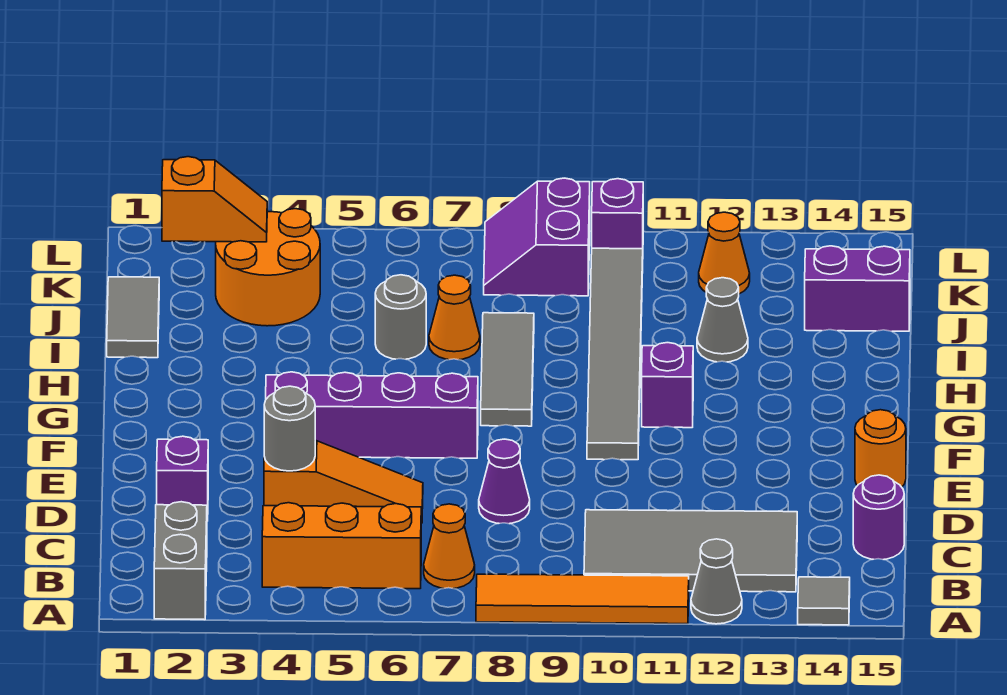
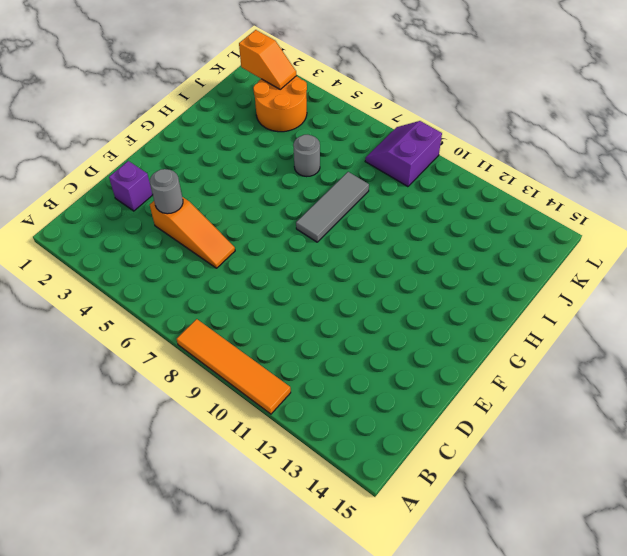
none -> grey 1x2 brick [154,502,207,620]
none -> grey 1x1 cone [691,539,742,624]
none -> grey 1x1 tile [798,577,850,625]

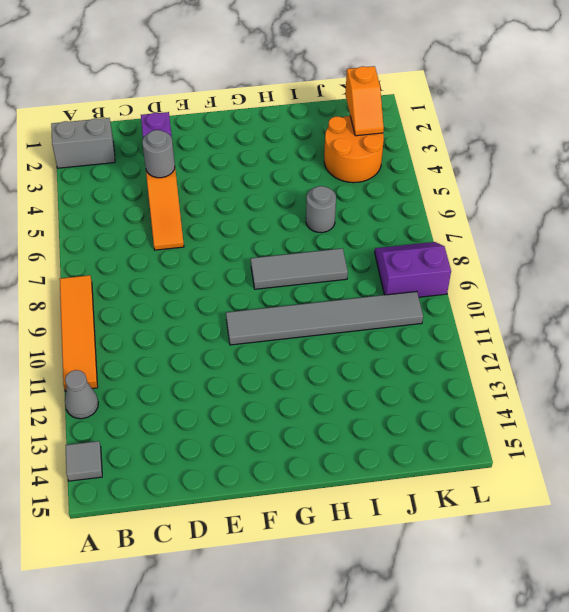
none -> orange 1x3 brick [262,503,421,589]
none -> orange 1x1 cone [424,504,475,589]
none -> grey 2x4 tile [584,510,797,592]

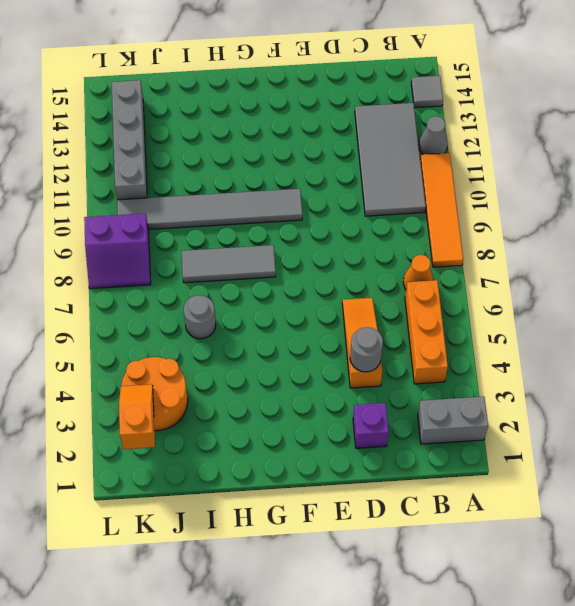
grey 1x4 brick [112,80,147,200] -> orange 1x1 cone [699,212,750,294]
none -> purple 1x1 round brick [853,475,904,560]
none -> purple 1x1 cone [479,439,530,524]
none -> orange 1x1 round brick [855,410,906,487]

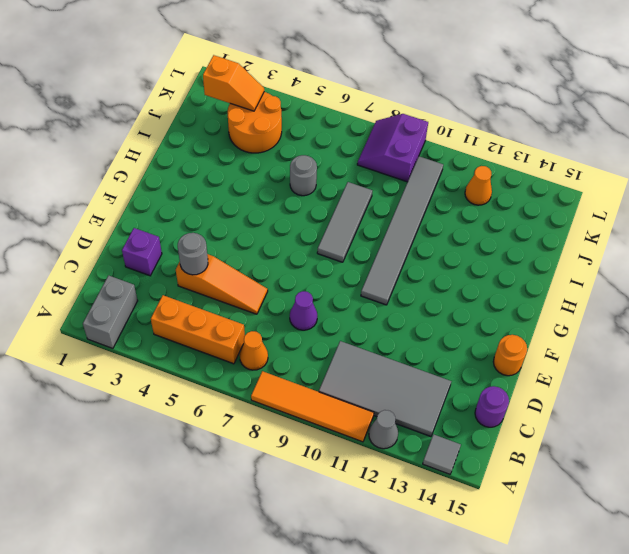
none -> purple 1x4 brick [266,372,478,458]
none -> purple 1x1 brick [642,343,693,428]
none -> grey 1x2 tile [107,277,159,358]

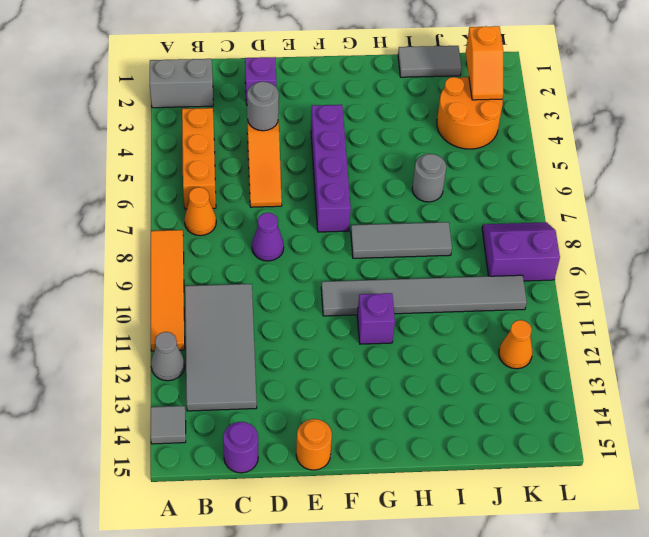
none -> orange 1x1 cone [429,275,480,360]
none -> grey 1x1 cone [697,278,748,362]
none -> purple 1x2 brick [805,246,910,331]

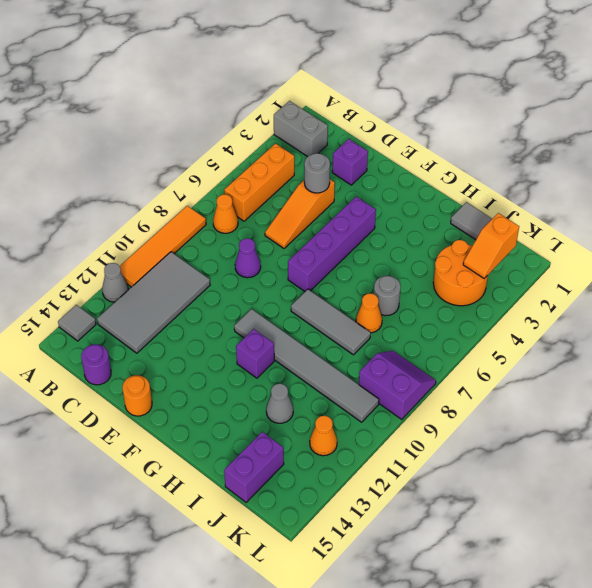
none -> purple 1x1 brick [592,179,643,249]

